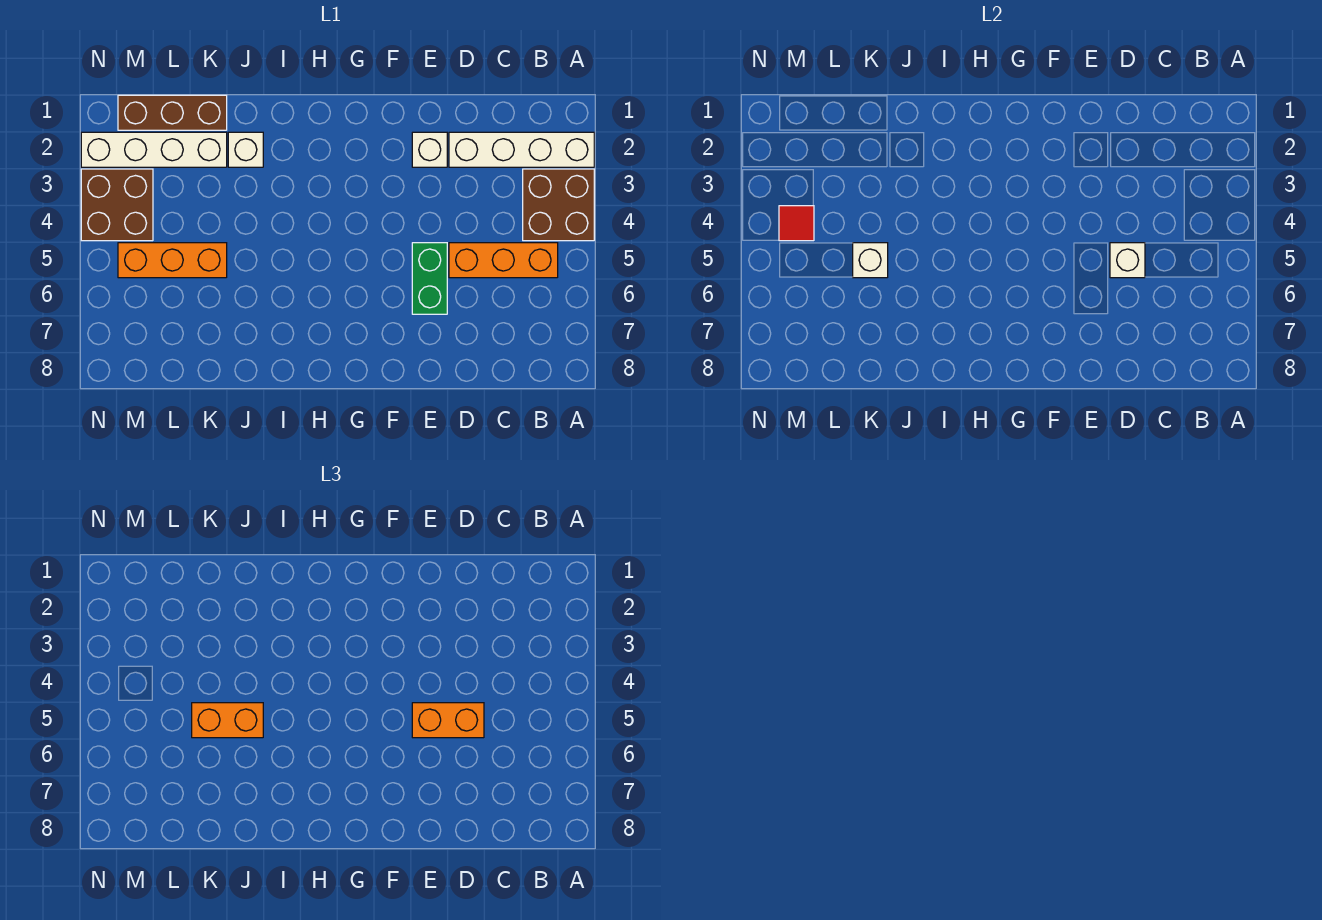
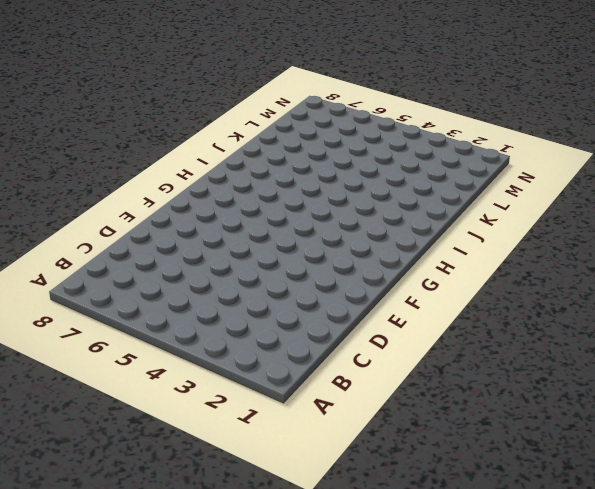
none -> white 1x4 brick [449,132,594,167]
none -> brown 2x2 brick [523,169,594,241]
none -> orange 1x3 brick [449,243,558,278]

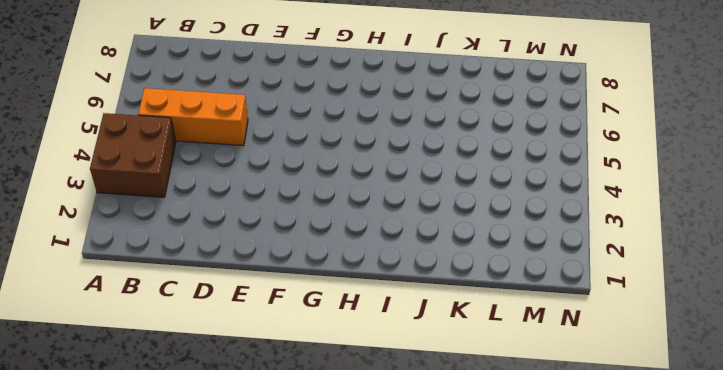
none -> white 1x4 brick [449,132,594,167]
none -> white 1x1 brick [412,132,447,167]
none -> green 1x2 brick [412,243,447,314]

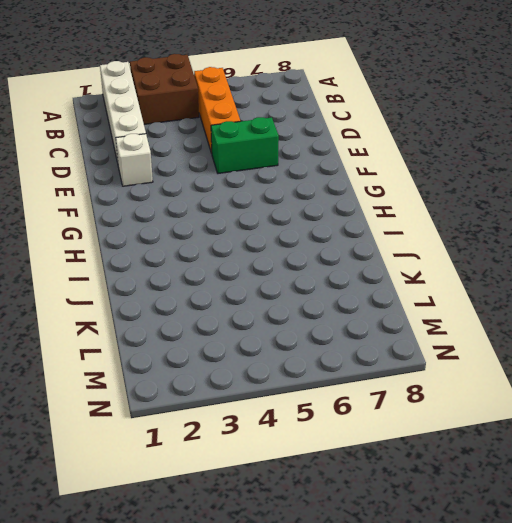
none -> white 1x1 brick [228,132,263,167]
none -> brown 1x3 brick [118,95,227,130]
none -> white 1x4 brick [81,132,227,167]

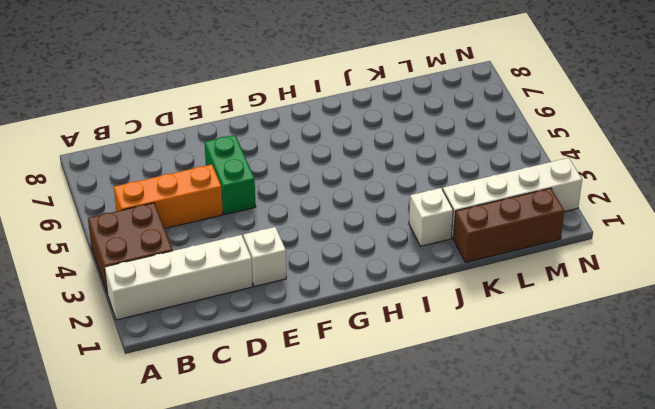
none -> orange 1x3 brick [118,243,227,278]
none -> brown 2x2 brick [81,169,153,241]
none -> white 1x1 brick [1110,243,1145,278]

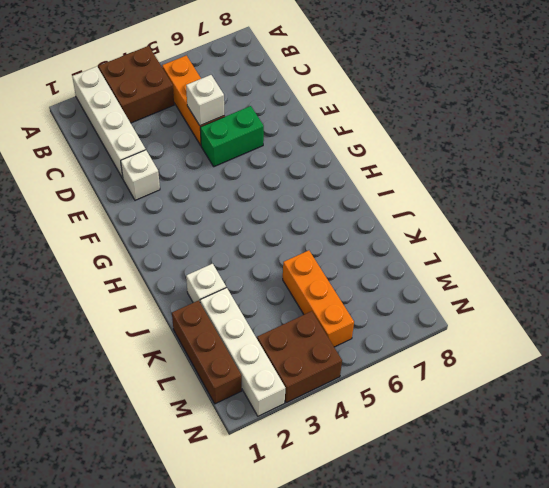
none -> white 1x1 brick [853,243,888,278]
none -> red 1x1 tile [779,206,814,241]
none -> orange 1x2 brick [412,703,484,738]

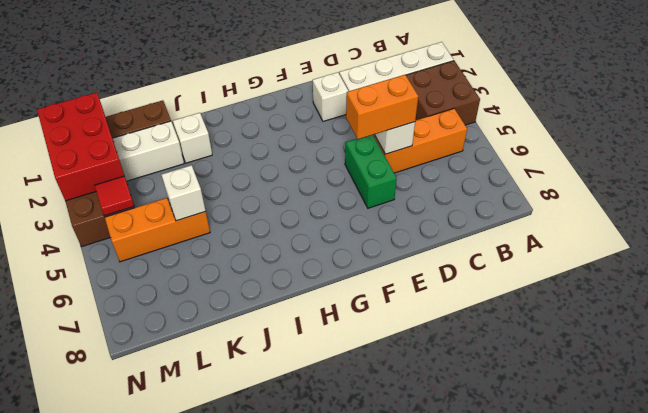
red 2x3 brick [37,93,124,201] -> none
none -> orange 1x2 brick [192,703,263,738]

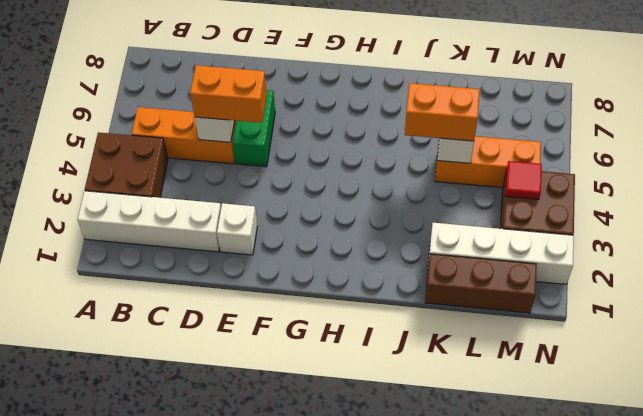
none -> white 1x1 brick [228,132,263,167]

